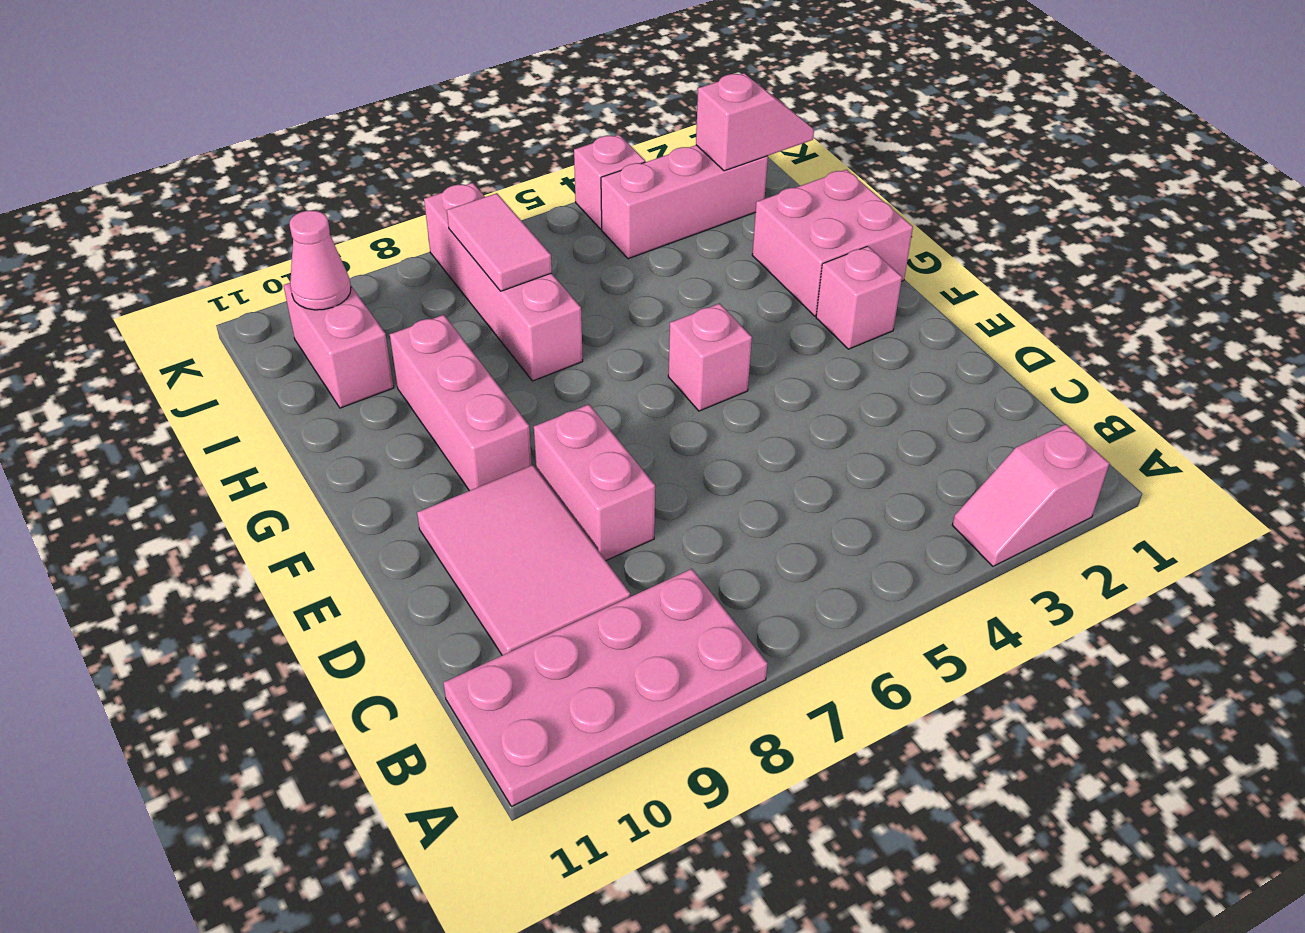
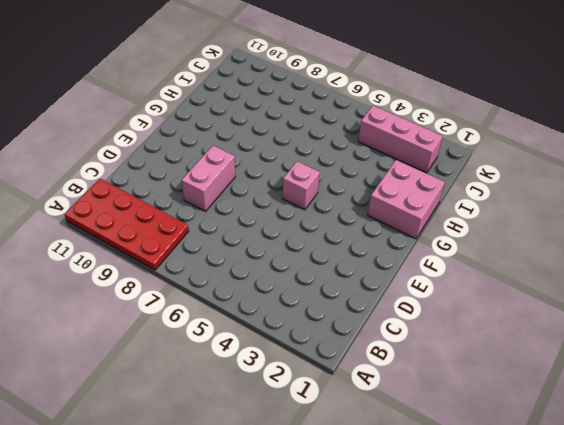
red 2x4 plate [65,179,189,270] -> pink 2x4 plate [443,569,768,807]
none -> pink 1x2 slope [952,424,1109,566]
none -> pink 2x3 tile [417,465,630,655]
none -> pink 1x1 brick [816,246,902,349]

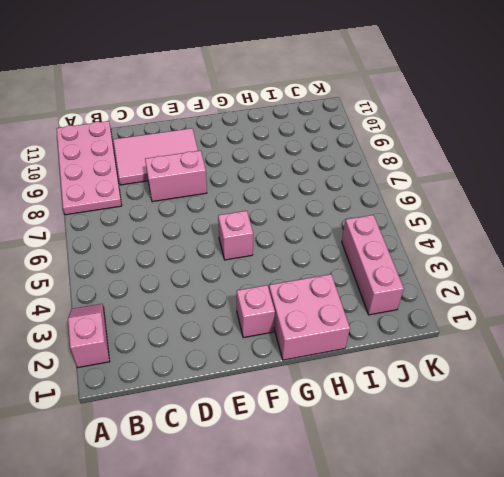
none -> pink 1x3 brick [390,315,532,491]
none -> pink 1x4 brick [424,183,583,381]
none -> pink 1x2 brick [284,283,394,408]

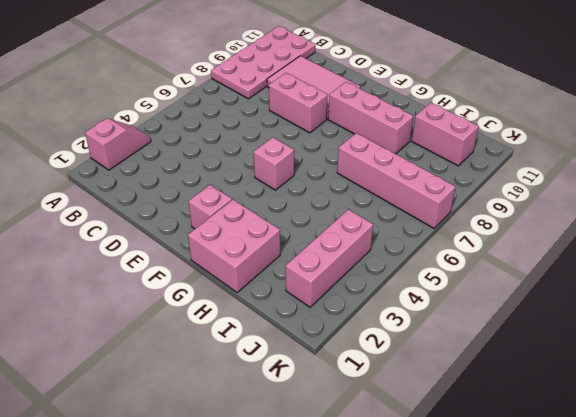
none -> pink 1x1 brick [574,135,645,229]
none -> pink 1x2 tile [447,193,552,291]
none -> pink 1x2 slope [696,73,814,171]

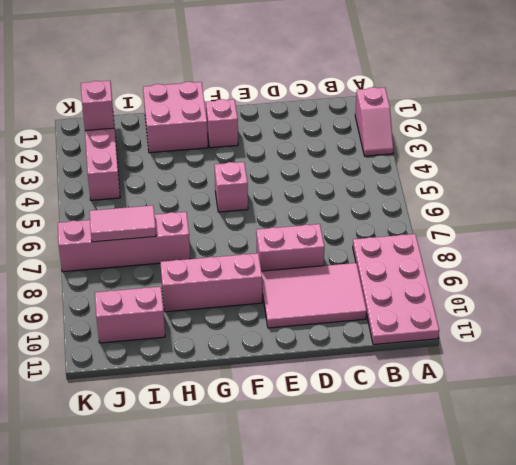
none -> pink 1x1 brick [574,135,645,229]
none -> pink 1x1 cone [290,211,351,310]

